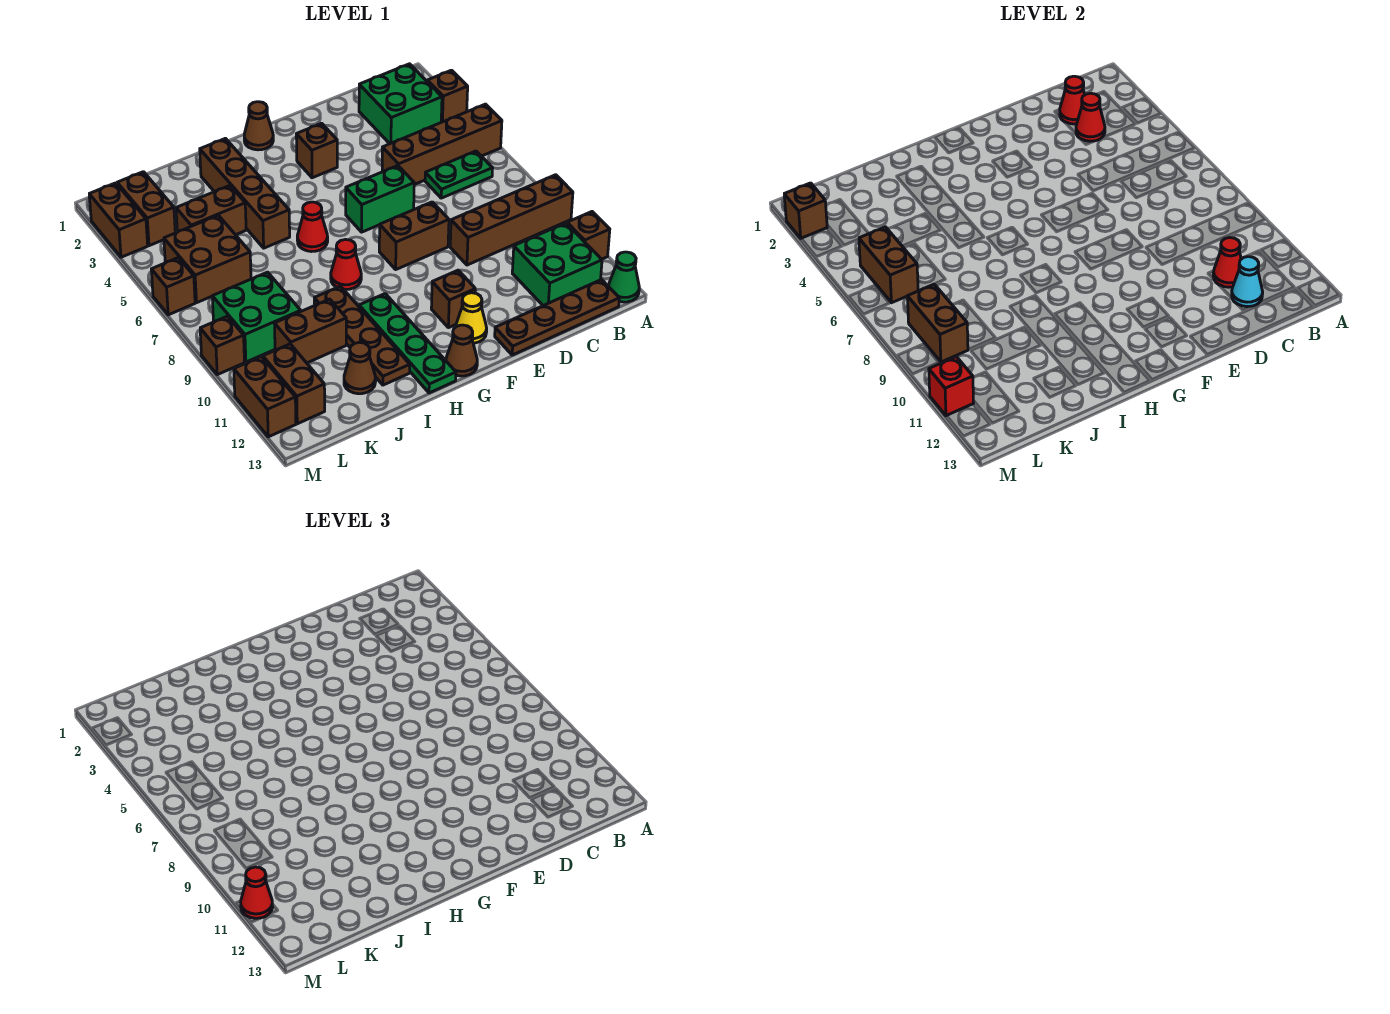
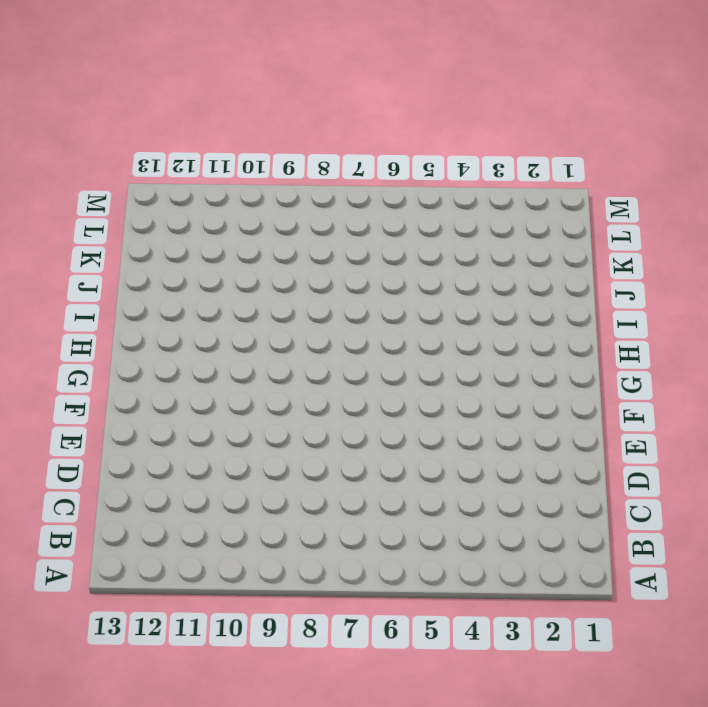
none -> brown 1x1 brick [427,70,468,122]
none -> brown 1x4 brick [382,104,502,185]
none -> brown 1x4 brick [450,175,573,265]
none -> brown 1x1 brick [567,212,610,259]

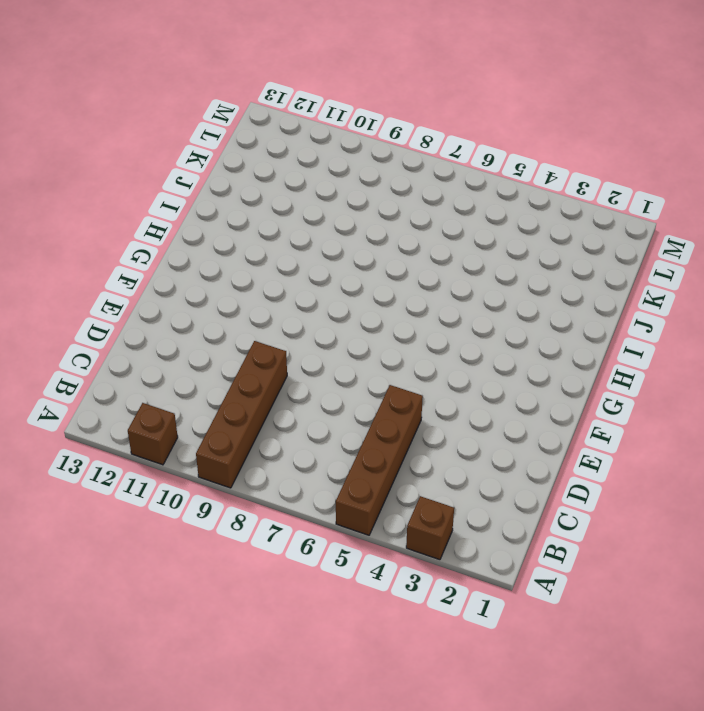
none -> green 1x1 cone [608,252,639,302]
none -> green 2x2 brick [359,64,442,144]
none -> green 1x2 plate [425,151,493,198]
none -> green 2x2 brick [512,223,602,306]

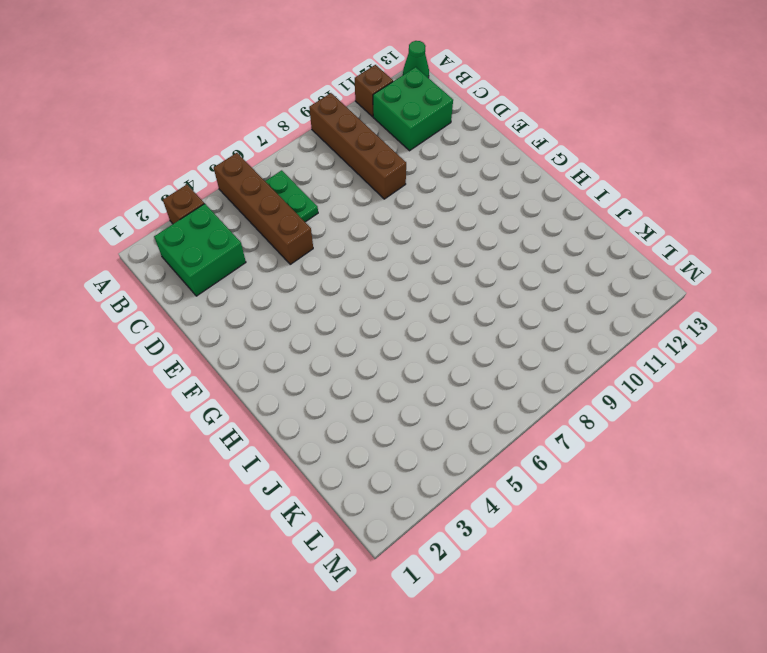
none -> brown 1x4 plate [495,280,619,355]
none -> green 1x2 brick [346,166,414,232]
none -> brown 1x2 brick [379,202,449,269]
none -> brown 1x1 brick [296,123,337,178]

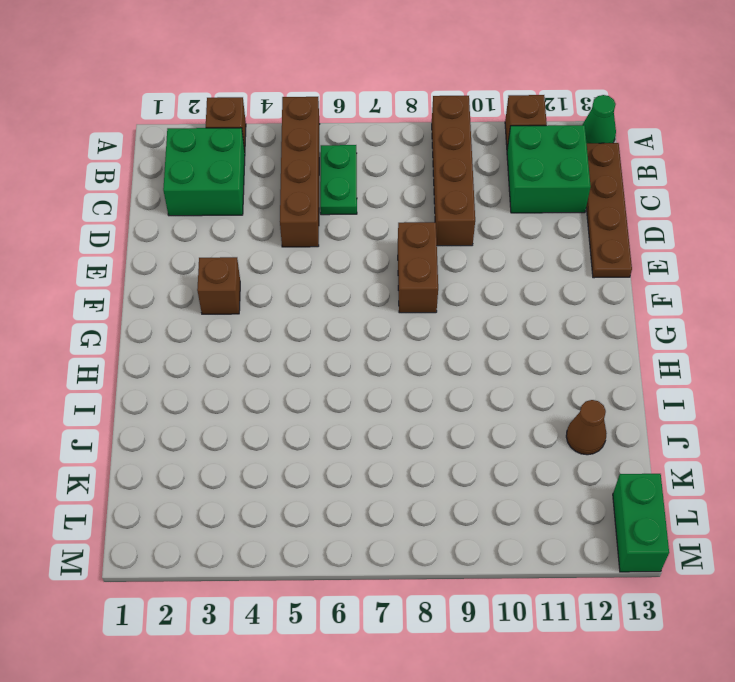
green 1x2 brick [613,474,669,572] -> green 1x2 brick moved to [346,166,414,232]
none -> brown 1x1 brick [431,270,475,328]
none -> yellow 1x1 cone [456,293,487,343]
none -> brown 1x1 cone [244,102,273,150]
none -> brown 1x1 cone [446,325,477,376]

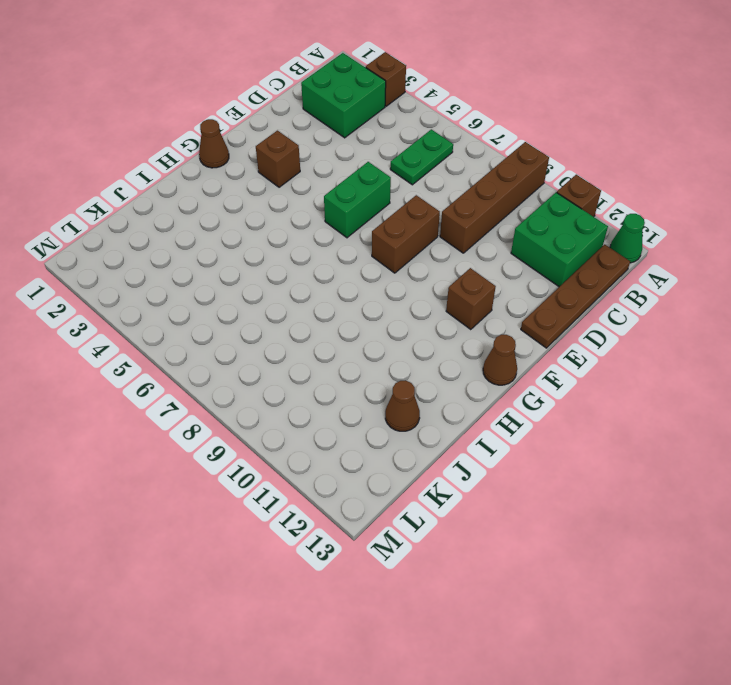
none -> brown 1x4 brick [382,104,502,185]
none -> yellow 1x1 cone [456,293,487,343]
none -> red 1x1 cone [297,202,328,252]
none -> red 1x1 cone [331,239,361,289]

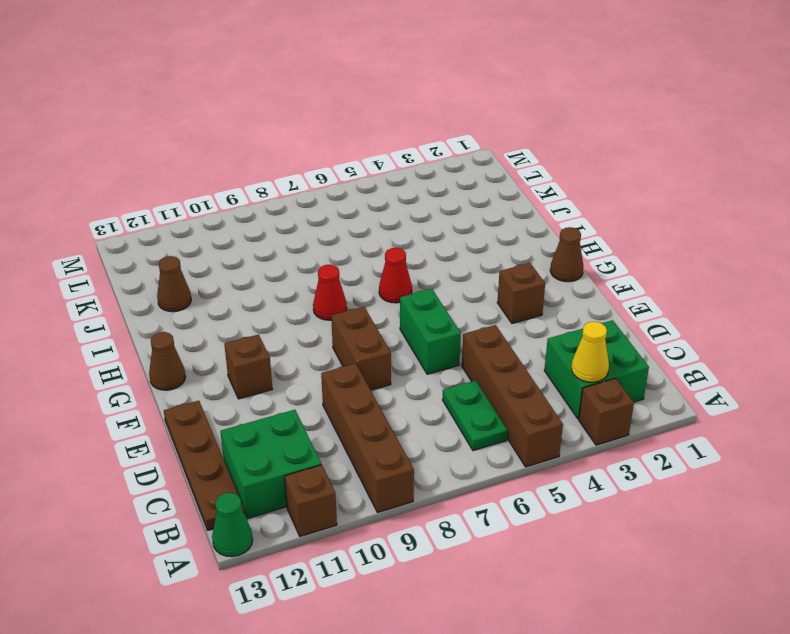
yellow 1x1 cone [572,322,609,382] -> yellow 1x1 cone moved to [456,293,487,343]
none -> green 1x4 plate [359,294,456,393]
none -> brown 1x4 brick [200,138,290,248]
none -> brown 1x4 plate [314,286,410,385]
none -> brown 1x2 brick [176,186,246,235]

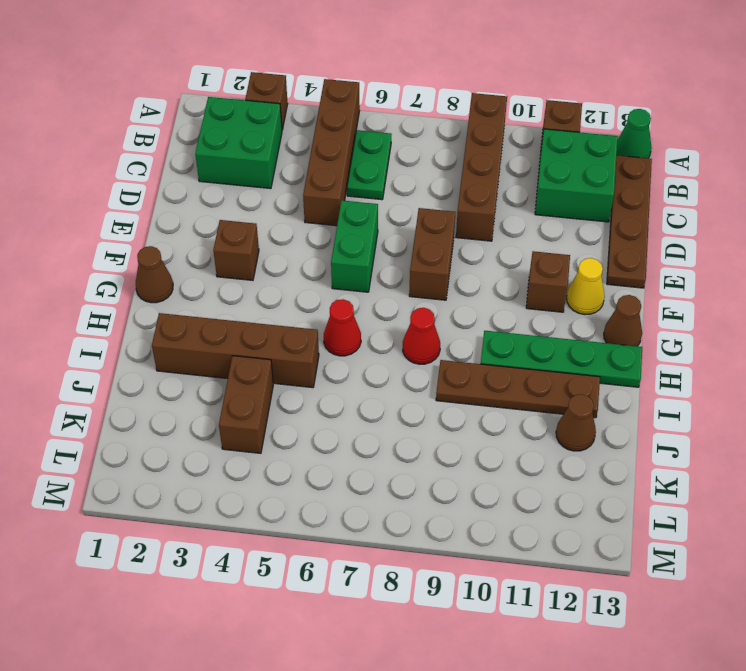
none -> brown 1x2 brick [274,299,346,363]
none -> brown 2x2 brick [164,215,251,303]
none -> green 2x2 brick [212,272,301,362]
none -> brown 1x2 brick [117,172,175,246]

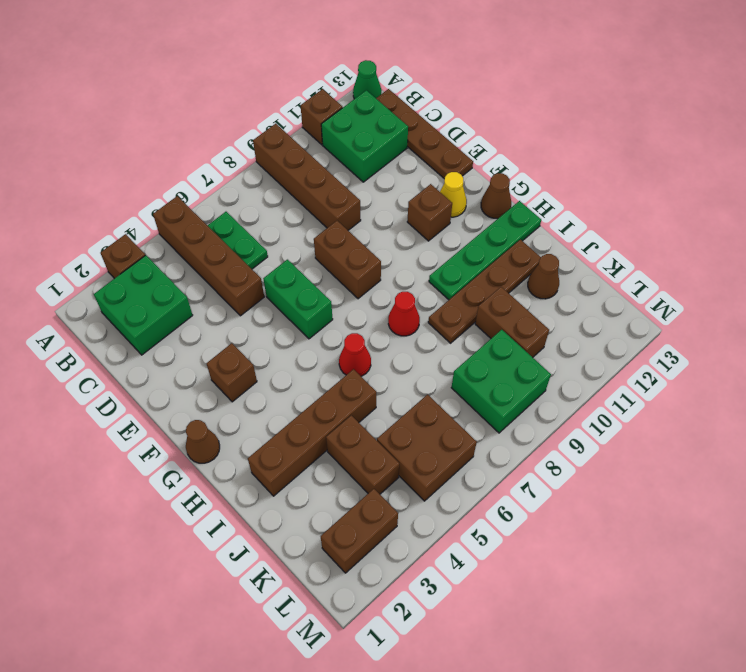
none -> brown 1x2 brick [263,344,325,424]
none -> brown 1x2 brick [89,183,148,257]
none -> brown 1x1 brick [151,258,195,315]
none -> brown 1x1 brick [200,316,245,375]

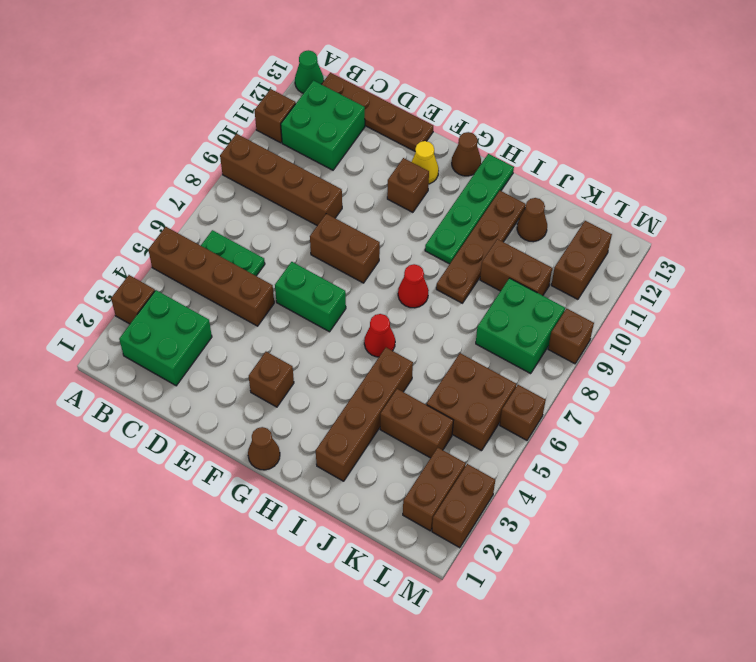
none -> brown 1x2 brick [234,357,296,437]
none -> red 1x1 cone [1060,76,1085,124]
none -> red 1x1 cone [1076,93,1105,141]
none -> red 1x1 cone [1213,238,1241,287]

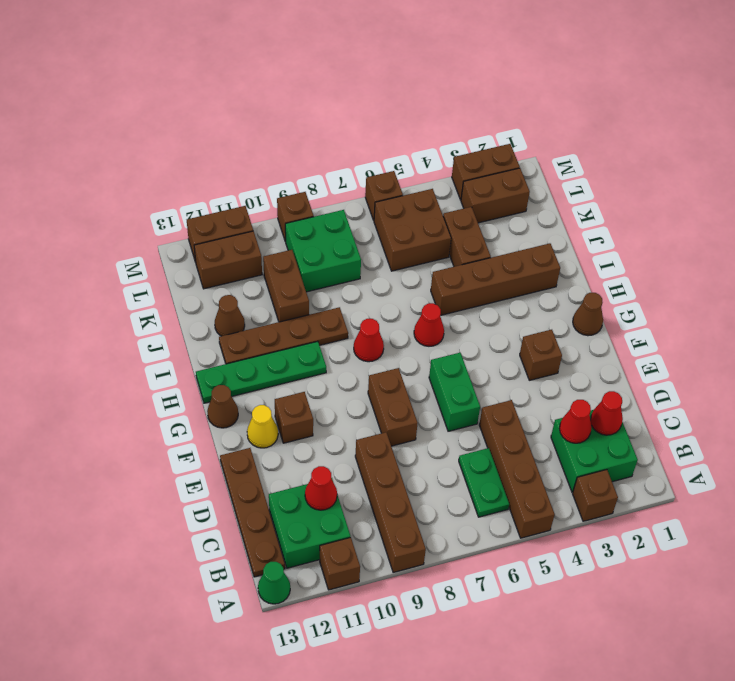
none -> cyan 1x1 cone [1232,257,1263,307]
none -> brown 1x2 brick [859,227,918,303]
none -> brown 1x2 brick [907,284,968,362]
none -> brown 1x1 brick [784,183,827,238]

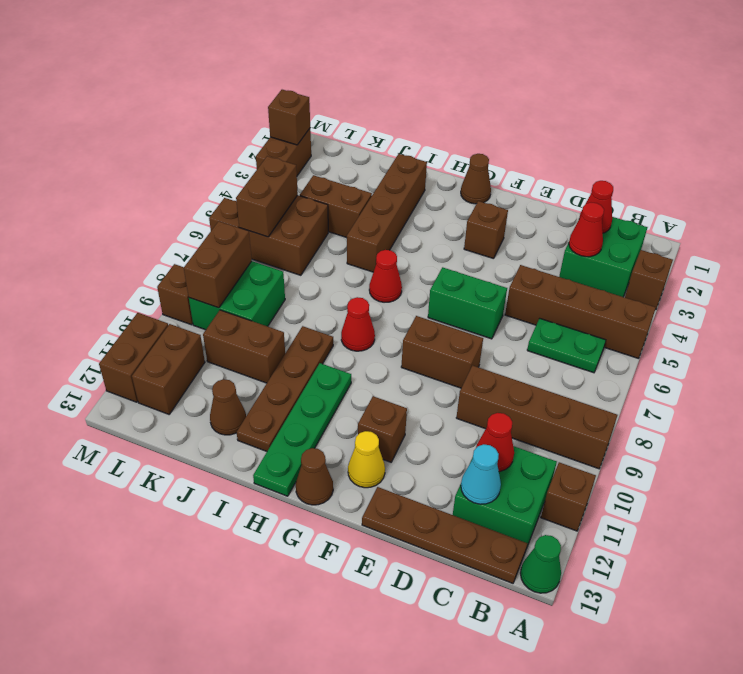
none -> brown 1x2 brick [117,172,175,246]
none -> red 1x1 brick [929,357,974,416]
none -> red 1x1 cone [241,867,273,918]

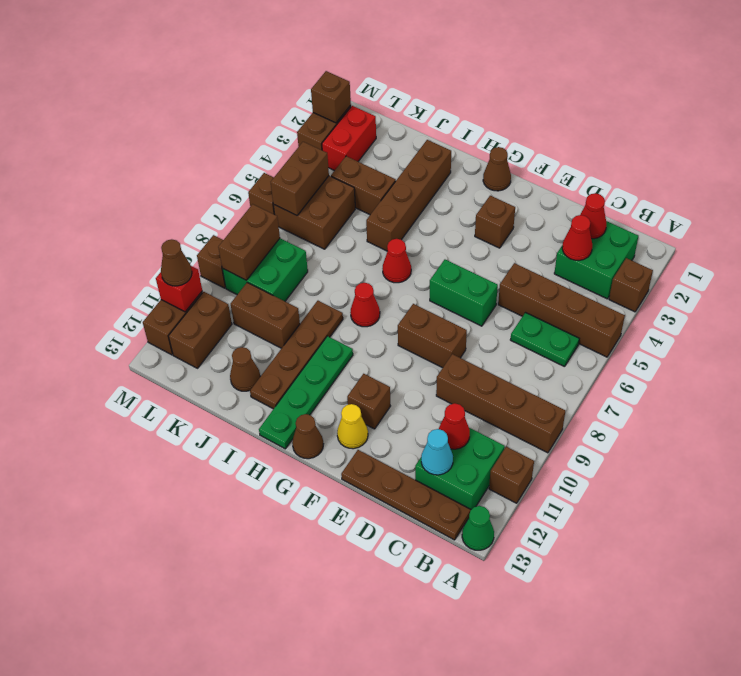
red 1x2 brick [322,106,376,171] -> brown 1x2 brick [117,172,175,246]
brown 1x1 cone [161,239,192,286] -> red 1x1 cone [241,867,273,918]

